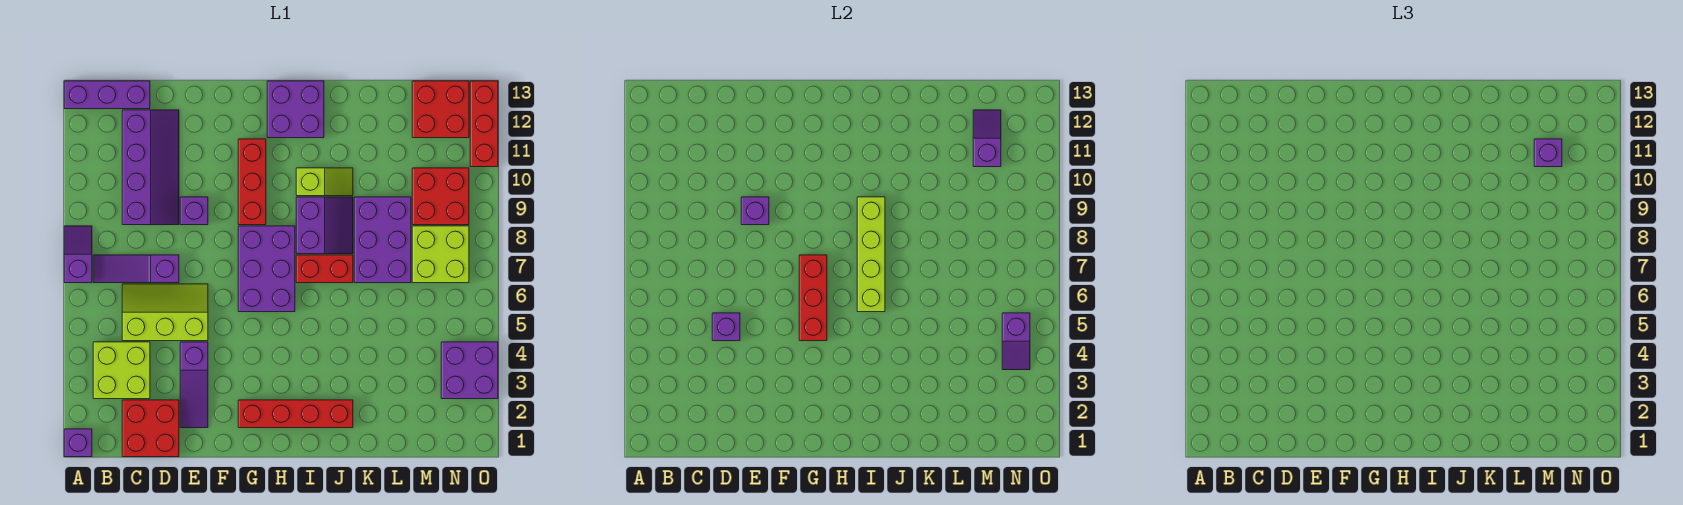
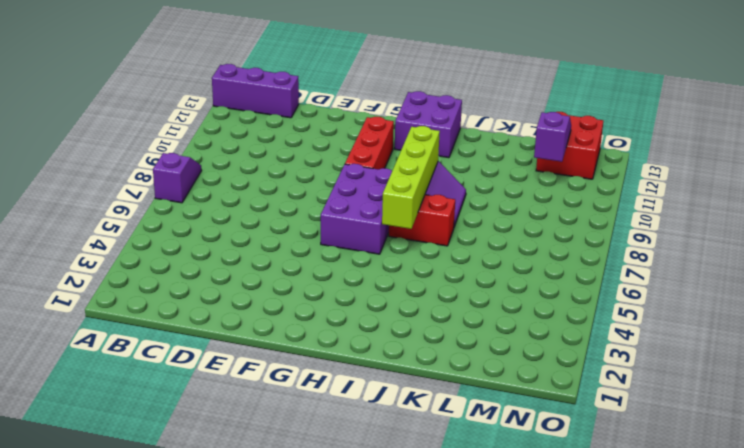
none -> purple 1x1 brick [64,429,92,457]
none -> lime 2x2 brick [93,342,150,399]
none -> purple 1x3 slope [93,255,179,283]
none -> red 2x2 brick [122,400,179,457]

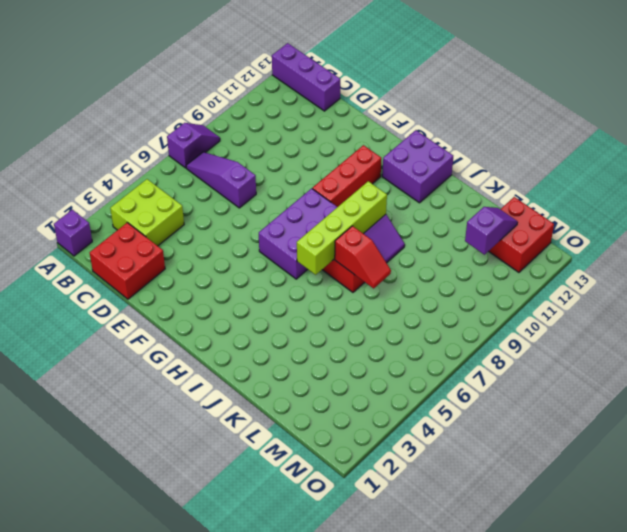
red 1x2 slope [335,226,391,288] -> none
none -> lime 2x3 slope [122,284,208,341]
none -> purple 2x4 slope [122,110,179,225]
none -> purple 1x3 slope [180,342,208,428]
none -> purple 1x1 brick [180,197,208,225]

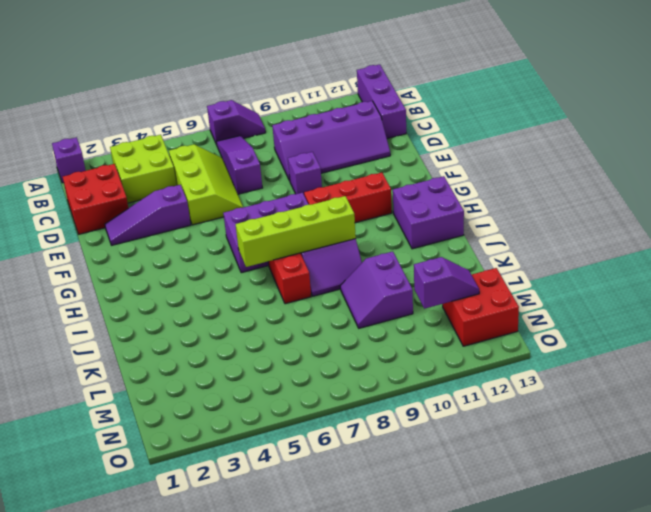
purple 2x2 slope [340,252,413,328] -> purple 2x3 brick [354,197,411,283]
none -> red 1x4 brick [238,400,353,428]
none -> lime 1x2 slope [296,168,353,196]
none -> lime 2x2 brick [412,226,469,283]
none -> red 2x2 brick [412,168,469,225]

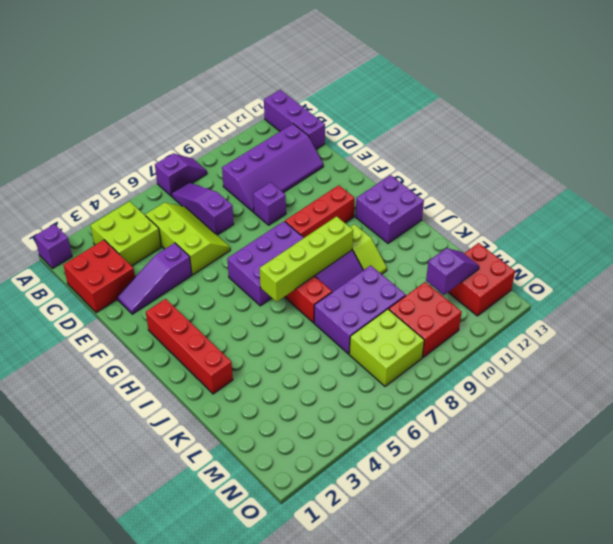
none -> purple 2x2 brick [441,342,498,399]
none -> red 1x3 brick [470,81,498,167]
none -> purple 1x1 brick [712,313,740,341]
none -> purple 1x1 brick [741,197,769,225]

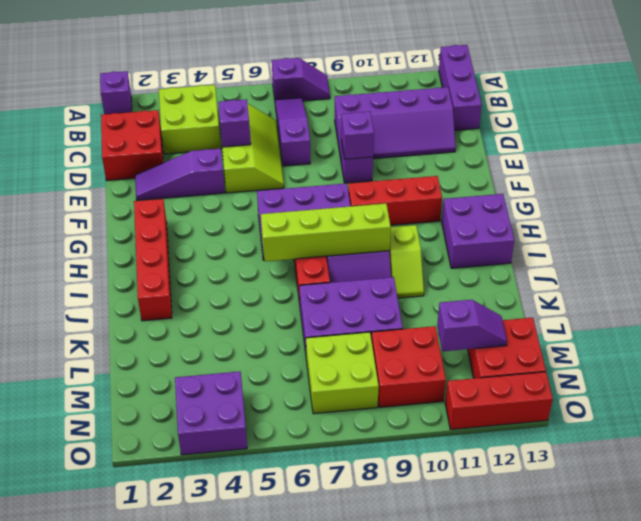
none -> red 1x3 brick [799,255,827,341]
none -> purple 1x2 slope [1002,313,1030,370]
none -> purple 1x1 brick [1534,139,1562,167]

